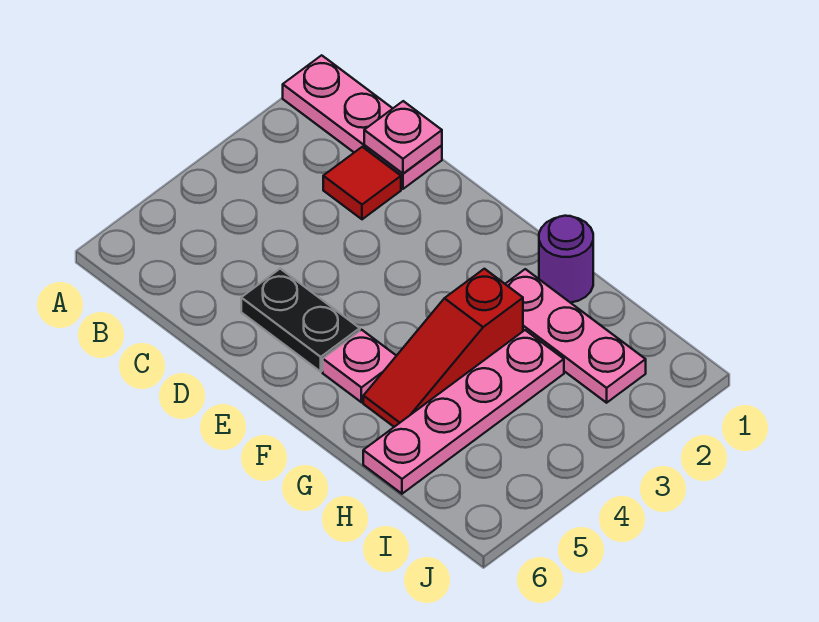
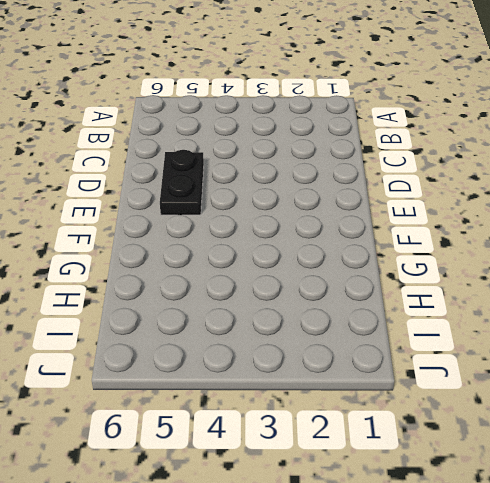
none -> pink 1x3 plate [283,55,442,189]
none -> red 1x1 tile [323,147,401,219]

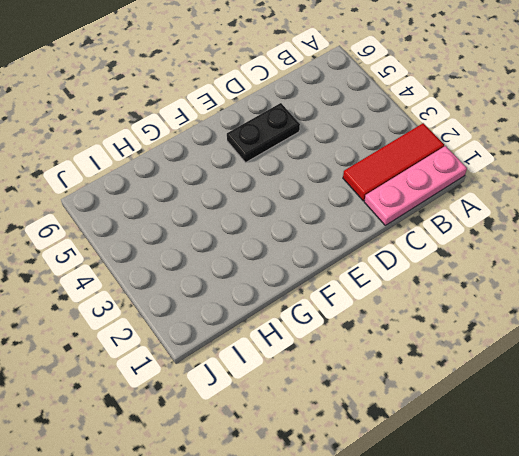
red 1x3 tile [343,123,444,201] -> red 1x1 tile [323,147,401,219]
none -> pink 1x1 plate [323,330,396,402]
none -> purple 1x1 round brick [539,216,593,303]

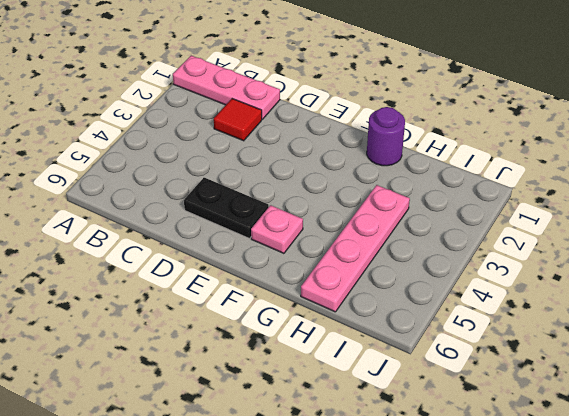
none -> pink 1x3 plate [506,269,646,403]
none -> red 1x3 slope [363,269,523,427]

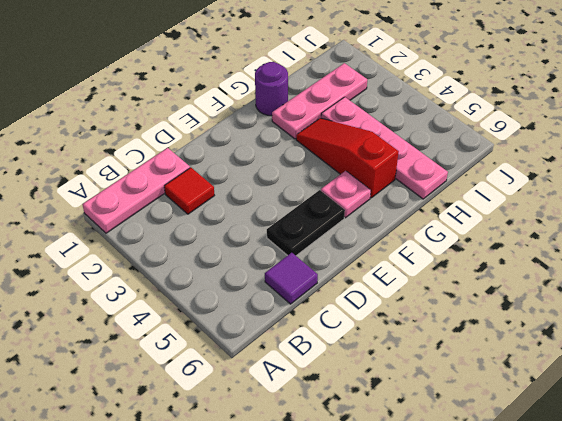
purple 1x1 tile [265,253,318,304] -> none
red 1x3 slope [296,118,399,198] -> red 1x3 slope turned to [363,269,523,427]
none -> pink 1x1 plate [364,101,442,174]

